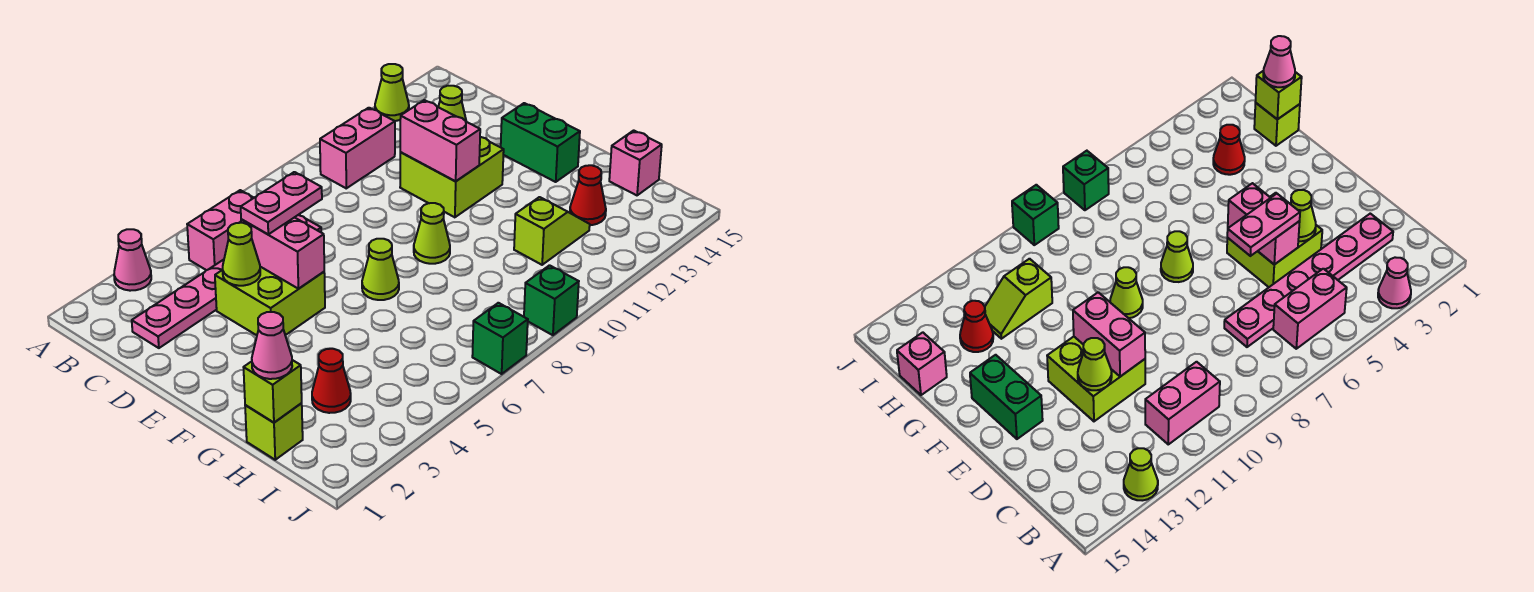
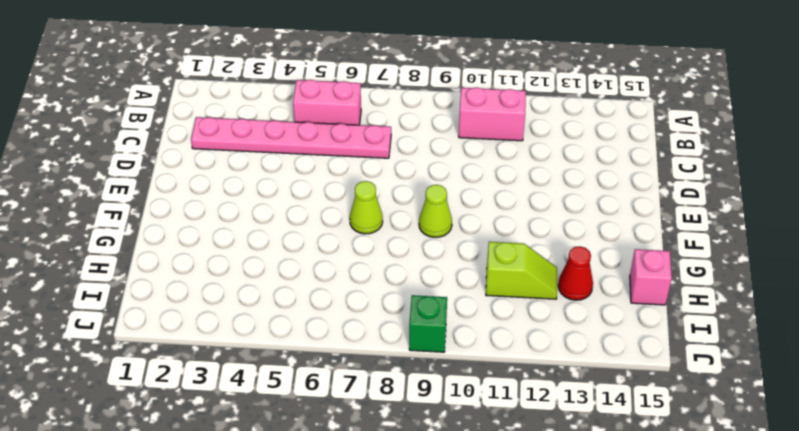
none -> pink 1x1 cone [114,229,151,291]
none -> lime 1x1 cone [375,64,409,121]
none -> lime 2x2 brick [215,267,325,335]

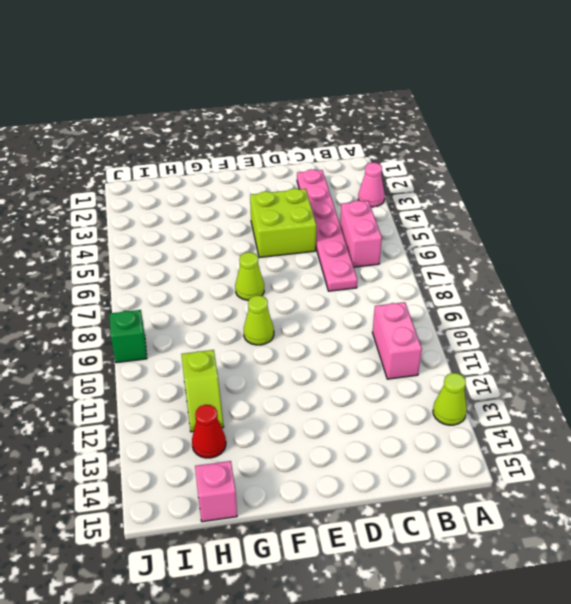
none -> lime 2x2 brick [400,137,504,217]
none -> green 1x2 brick [501,103,580,182]
none -> lime 1x1 brick [245,403,303,460]

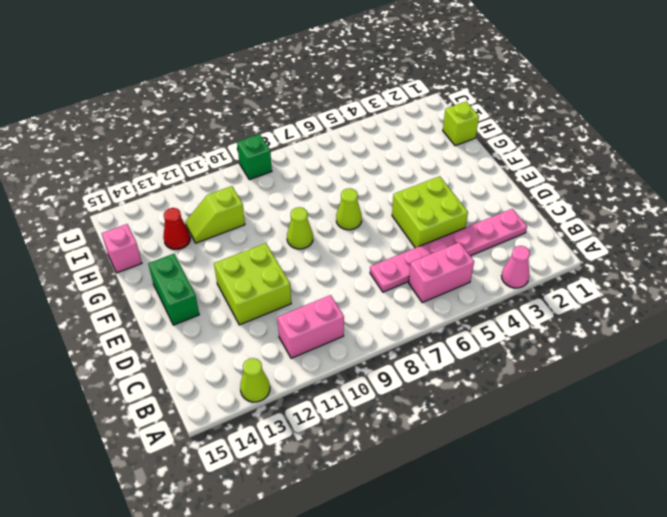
none -> red 1x1 cone [312,349,351,413]
none -> green 1x1 brick [472,303,528,374]
none -> lime 1x1 cone [223,223,260,286]

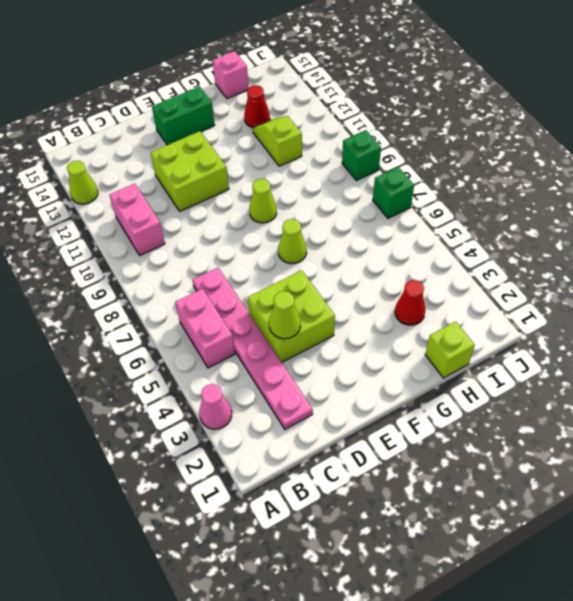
none -> pink 1x2 brick [241,217,324,289]
none -> pink 1x2 brick [400,100,480,181]
none -> lime 1x1 cone [438,86,466,121]

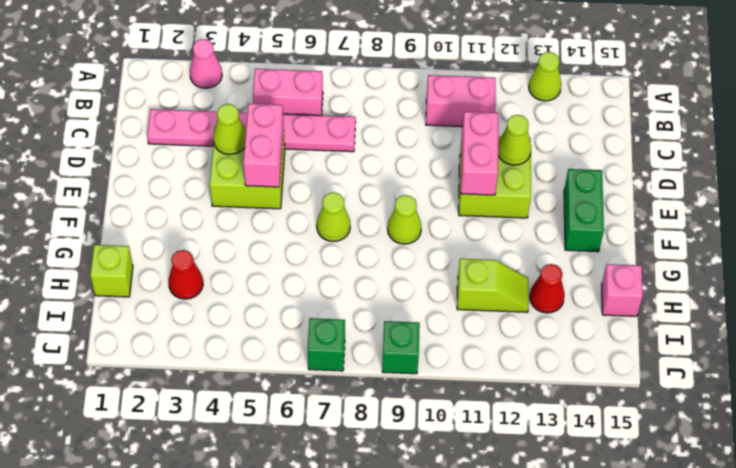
none -> lime 1x1 brick [243,360,302,423]
none -> pink 1x2 plate [241,172,322,234]
none -> pink 1x1 cone [252,312,292,379]

